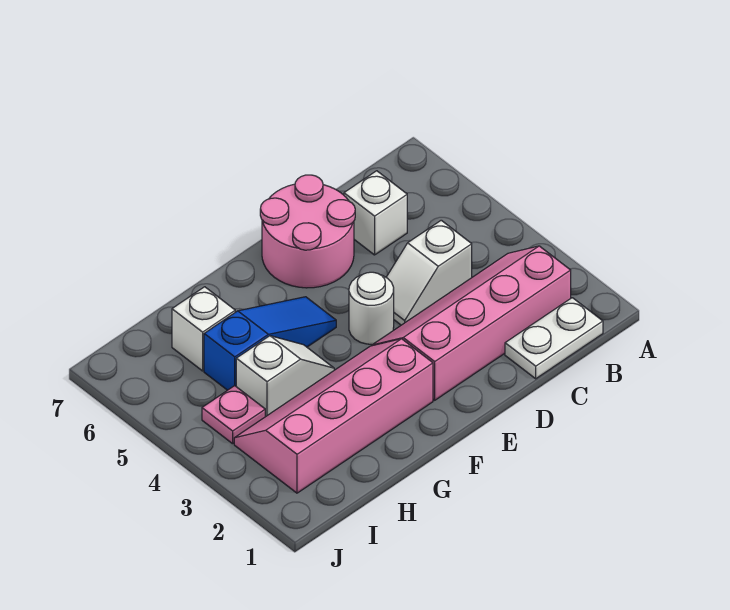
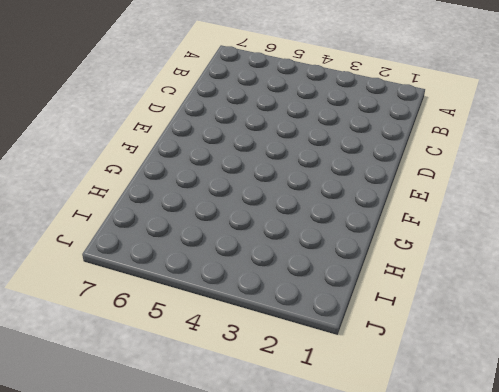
none -> white 1x2 plate [505,298,603,379]
none -> pink 2x4 slope [372,246,571,400]

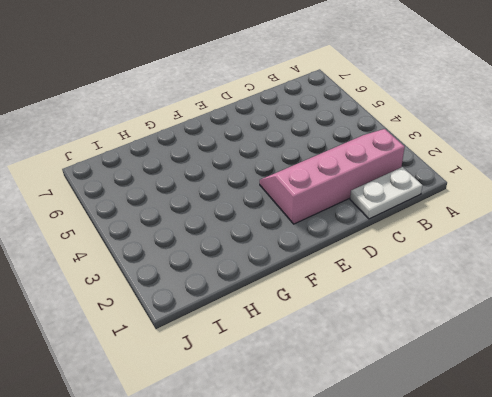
none -> white 1x2 slope [386,220,472,325]
none -> white 1x1 brick [344,171,407,255]

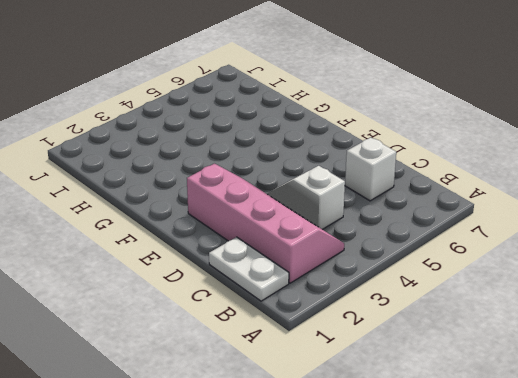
none -> pink 2x2 round brick [260,175,355,288]
none -> white 1x1 round brick [349,272,394,344]

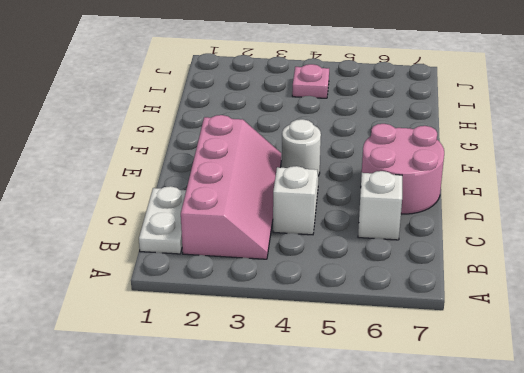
none -> pink 2x4 slope [234,339,433,493]
none -> blue 1x3 slope [204,297,336,390]

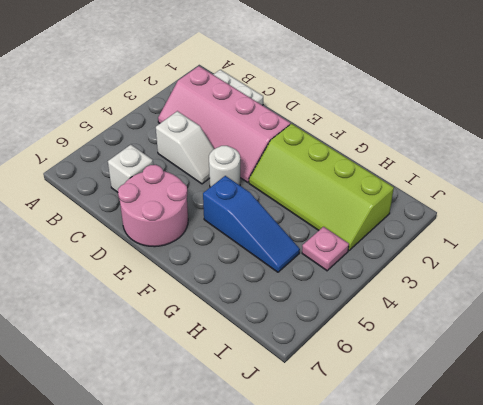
lime 2x4 slope [249,124,394,251] -> pink 2x4 slope [234,339,433,493]
blue 1x3 slope [203,176,300,272] -> blue 1x3 slope turned to [204,297,336,390]
none -> white 1x2 slope [236,336,334,417]
none -> white 1x1 brick [172,287,235,371]

